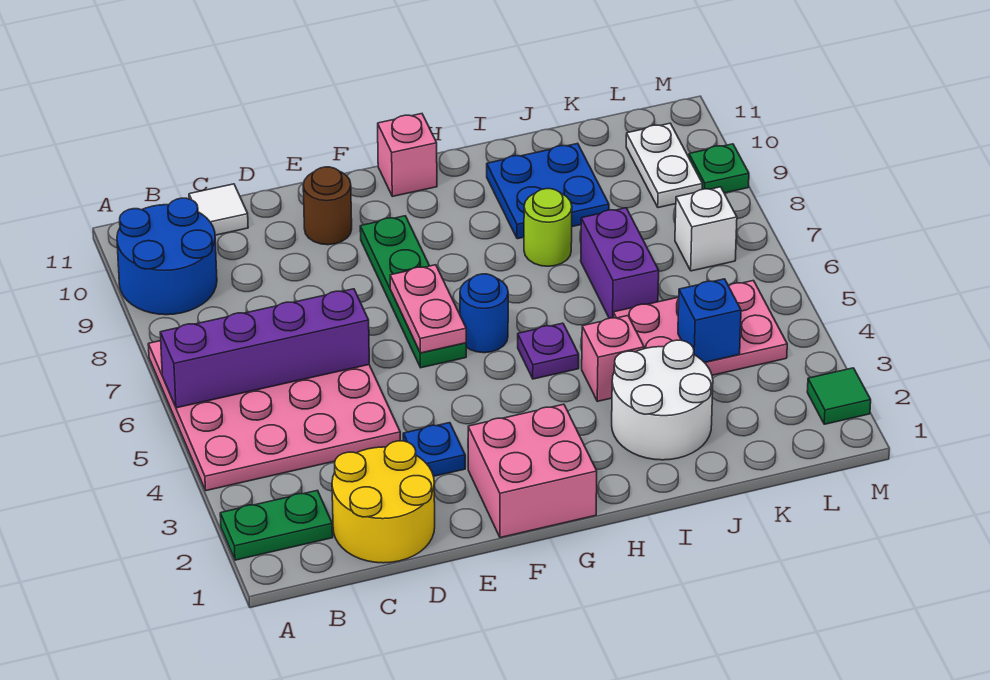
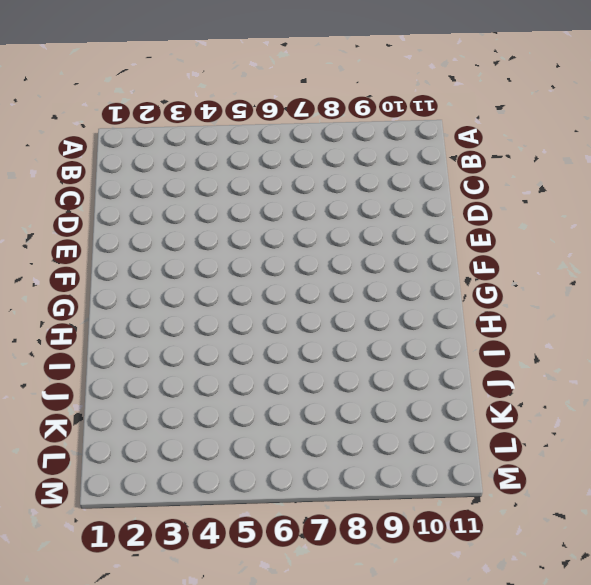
none -> green 1x2 plate [220,490,333,560]
none -> pink 4x4 plate [148,341,400,491]
none -> blue 2x2 round brick [117,198,217,315]

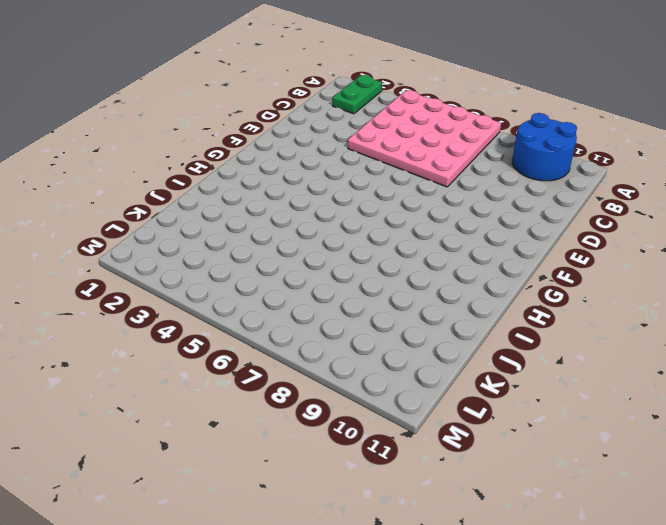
none -> yellow 2x2 round brick [332,441,435,563]
none -> white 1x1 tile [189,184,248,235]
none -> blue 1x1 plate [403,423,465,476]

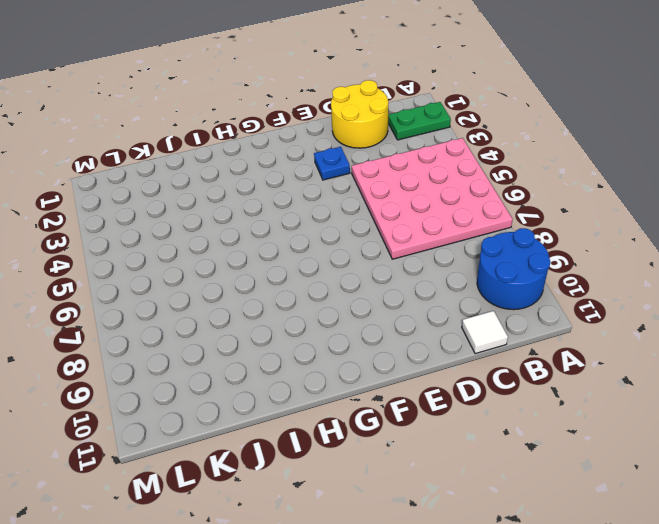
none -> brown 1x1 round brick [303,167,352,245]
none -> pink 2x2 brick [468,404,597,538]
none -> green 1x4 plate [360,216,466,368]

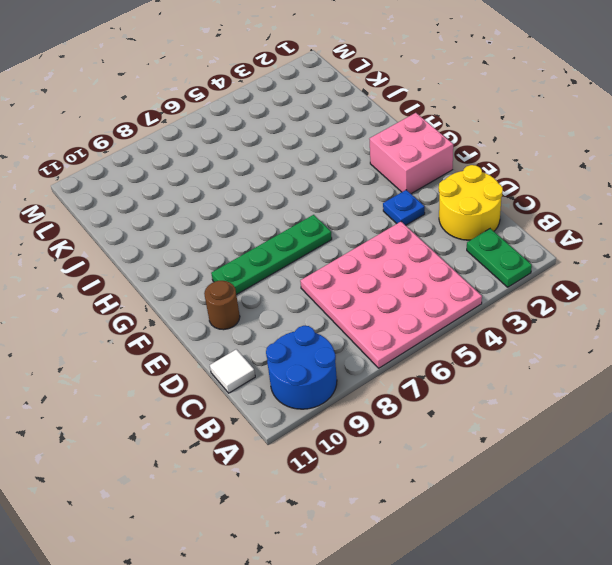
none -> blue 1x1 round brick [460,274,508,353]
none -> pink 1x1 brick [378,114,437,196]
none -> purple 1x1 plate [518,323,579,379]

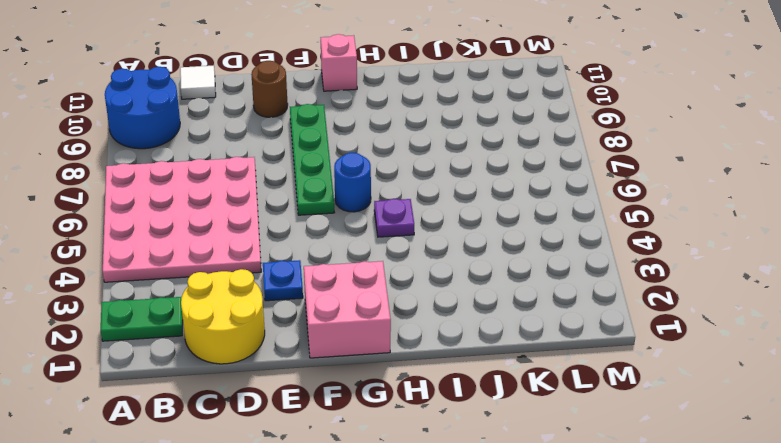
none -> white 2x2 round brick [612,340,713,460]
none -> pink 1x1 brick [582,316,644,401]
none -> lime 1x1 round brick [524,189,572,266]

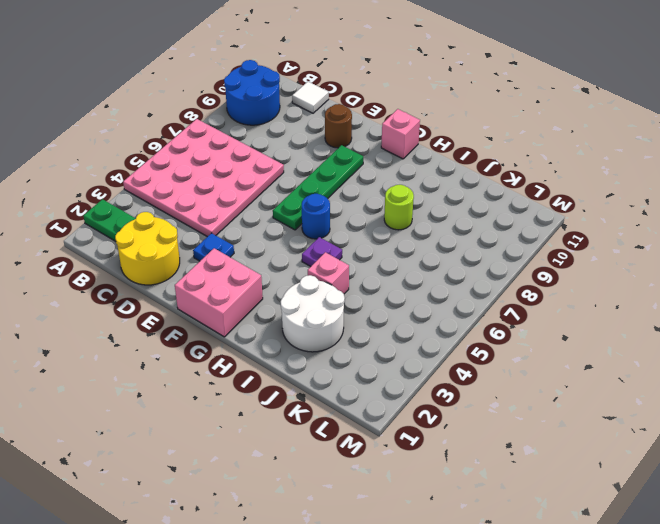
none -> blue 2x2 plate [487,144,609,239]
none -> pink 2x3 plate [613,281,787,375]
none -> purple 1x2 brick [581,208,659,318]

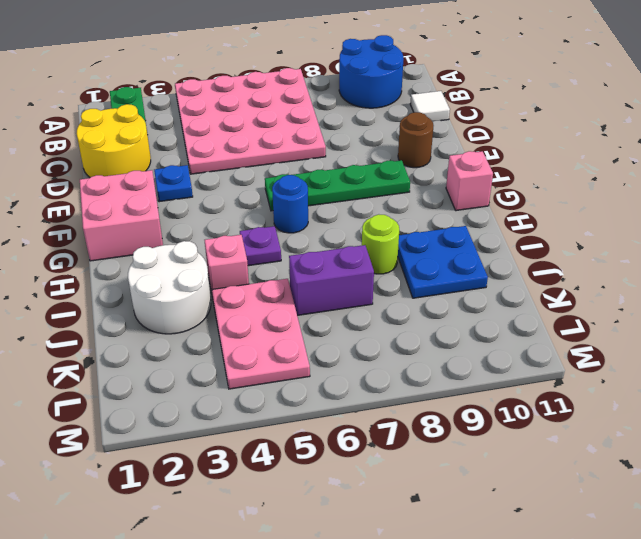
none -> white 1x1 brick [675,187,737,271]
none -> white 1x2 plate [626,123,702,208]
none -> green 1x1 tile [807,368,871,424]

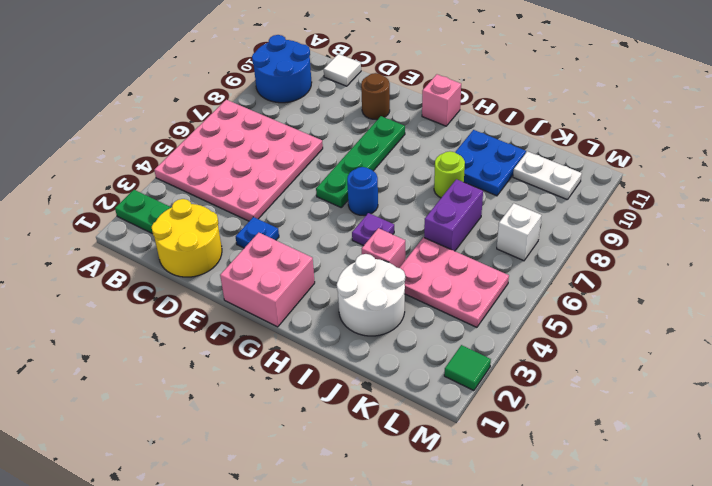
white 1x2 plate [513,151,582,200] -> white 1x2 plate turned to [626,123,702,208]
none -> green 1x1 plate [689,144,749,193]
none -> purple 1x4 brick [160,289,369,408]
none -> pink 1x2 plate [390,265,466,353]

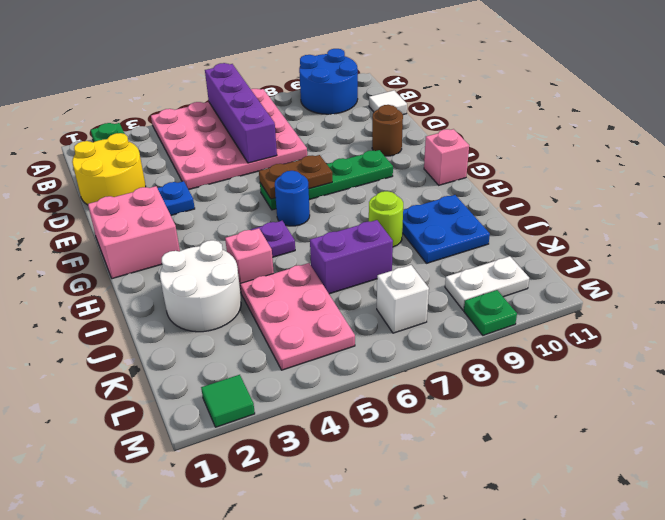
brown 1x2 plate [259,155,332,199] -> pink 1x2 plate [390,265,466,353]
none -> blue 1x1 brick [678,279,741,362]

